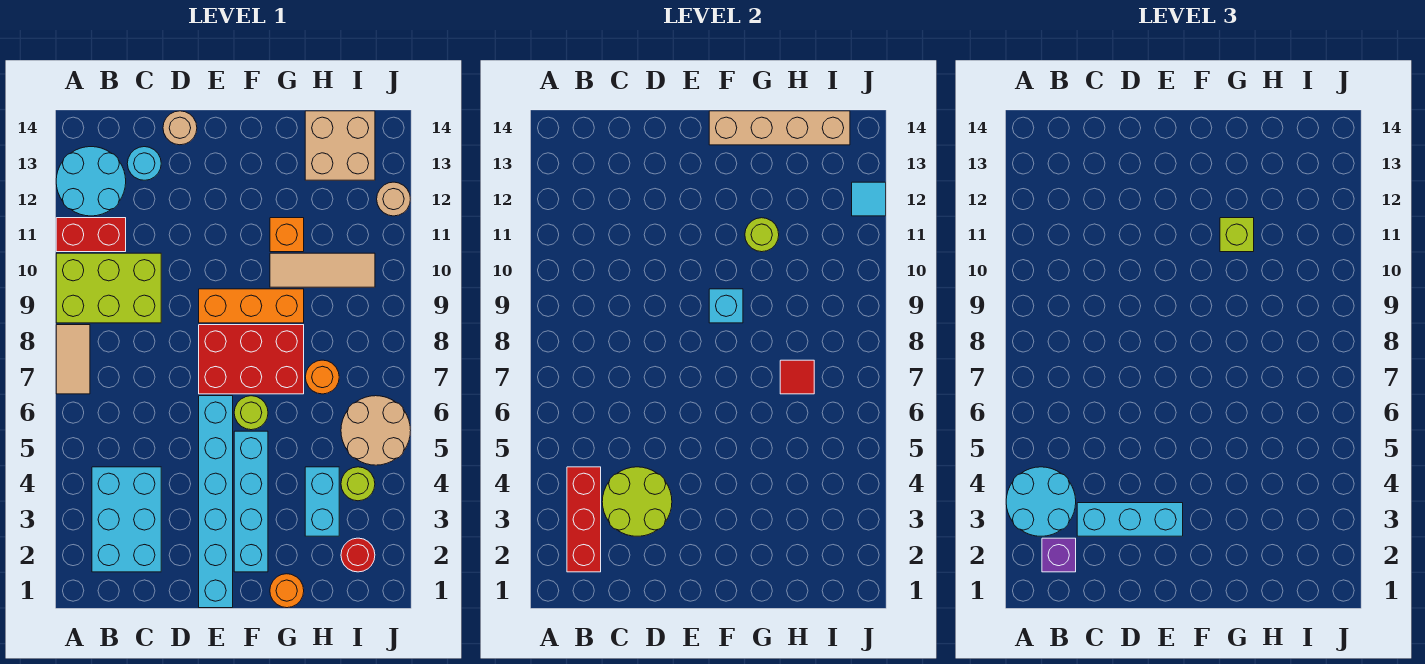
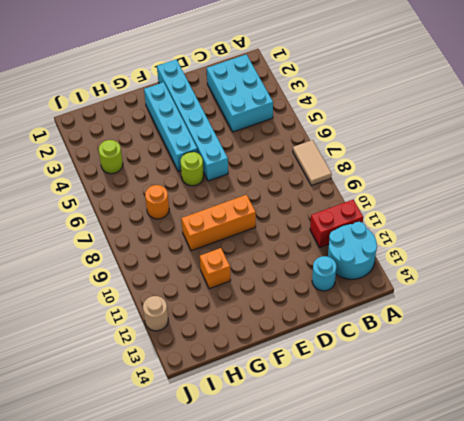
none -> lime 2x3 brick [56,253,161,323]
none -> tan 1x1 round brick [163,111,197,145]
none -> red 2x3 brick [199,325,304,394]
none -> orange 1x1 round brick [270,574,304,608]

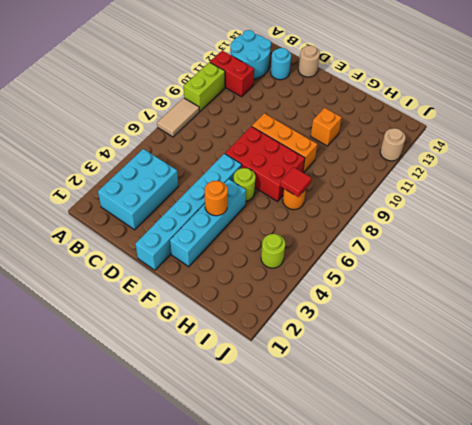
lime 1x2 brick [184,62,225,112] -> lime 2x3 brick [56,253,161,323]
orange 1x1 round brick [205,181,228,216] -> orange 1x1 round brick moved to [270,574,304,608]
none -> tan 1x3 tile [270,253,375,287]
none -> cyan 1x2 brick [305,467,339,536]
none -> tan 2x2 brick [305,111,375,180]
none -> red 1x1 round brick [341,538,375,572]

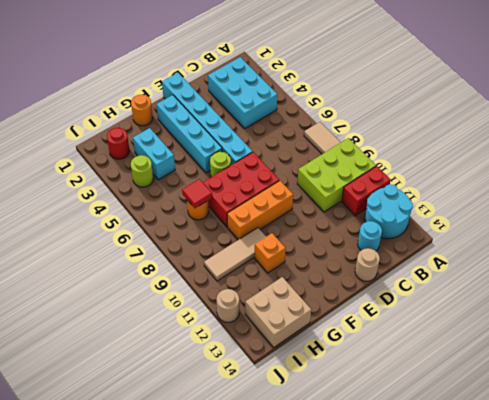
none -> tan 2x2 round brick [341,396,411,465]
none -> red 1x3 brick [567,467,601,572]
none -> lime 2x2 round brick [602,467,672,536]
none -> cyan 1x1 brick [709,289,743,323]

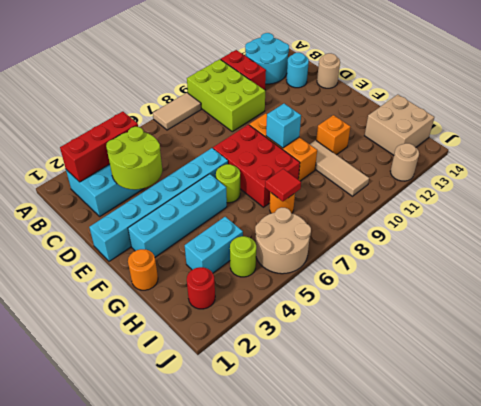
none -> tan 1x4 brick [709,111,850,145]
none -> lime 1x1 round brick [745,218,779,252]
none -> cyan 1x1 tile [852,182,886,216]
none -> cyan 2x2 round brick [1006,467,1076,536]

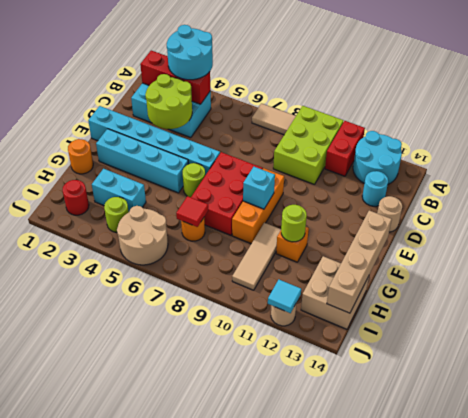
none -> purple 1x1 brick [1042,538,1076,572]
none -> cyan 1x3 brick [1077,503,1183,536]
none -> lime 1x1 brick [1220,218,1254,252]

